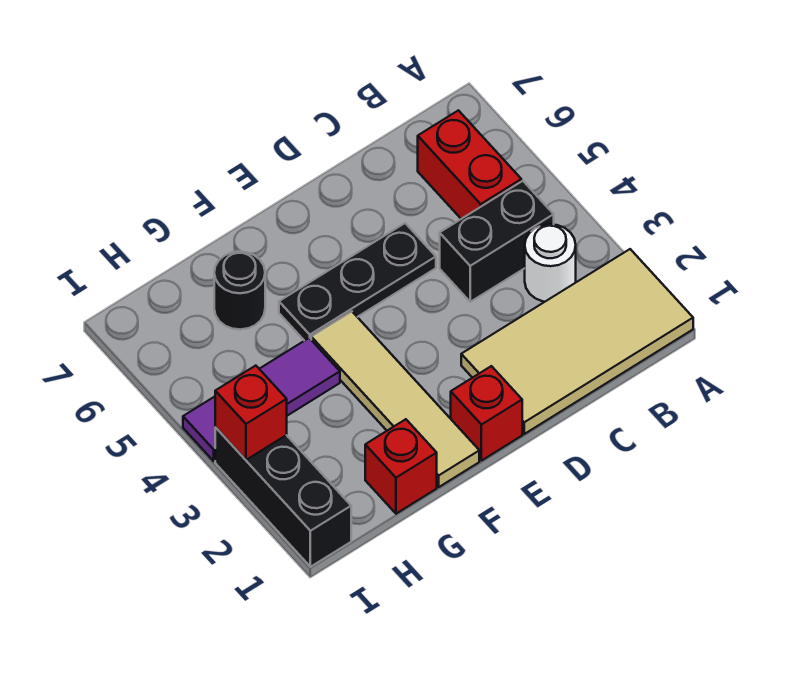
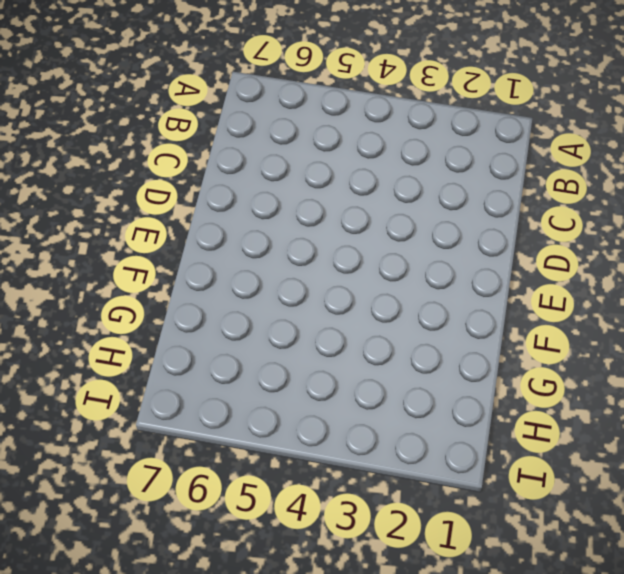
none -> tan 2x4 tile [461,249,693,434]
none -> white 1x1 round brick [525,224,576,302]
none -> black 1x2 brick [440,181,554,302]

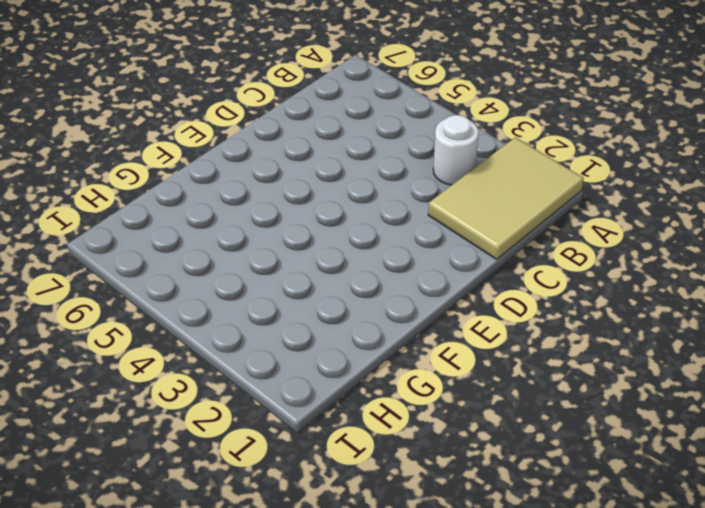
tan 2x3 tile [428,137,584,259] -> tan 2x4 tile [461,249,693,434]
none -> black 1x2 brick [440,181,554,302]
none -> red 1x2 brick [418,110,521,219]
none -> black 1x3 plate [279,223,436,341]

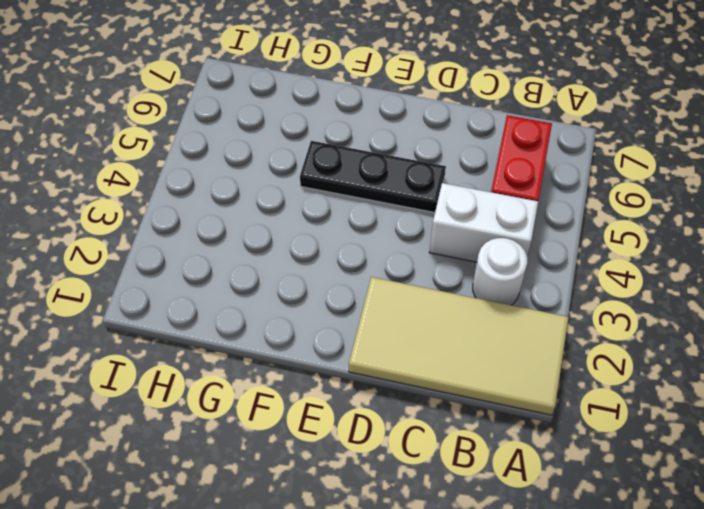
white 1x2 brick [429,183,538,262] -> black 1x2 brick [440,181,554,302]
none -> red 1x1 brick [451,366,522,461]
none -> tan 1x4 tile [311,312,479,487]
none -> red 1x1 brick [365,419,437,514]

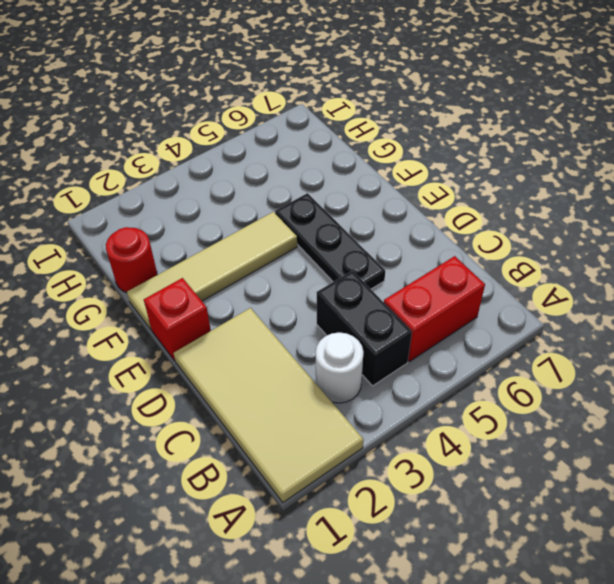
red 1x1 round brick [106,227,157,293] -> red 1x1 brick [365,419,437,514]
none -> purple 1x3 tile [183,338,340,461]
none -> black 1x1 round brick [214,252,265,330]
none -> black 1x3 brick [215,427,351,567]

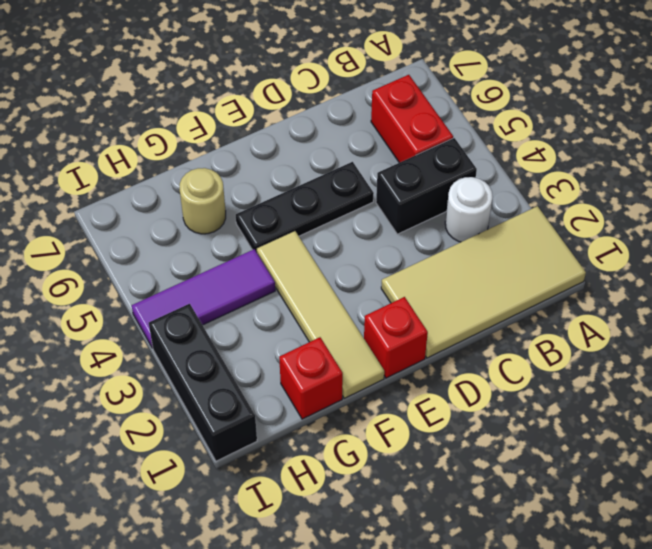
tan 1x1 round brick [180,168,226,234] -> black 1x1 round brick [214,252,265,330]
none -> red 1x1 brick [215,366,287,460]

